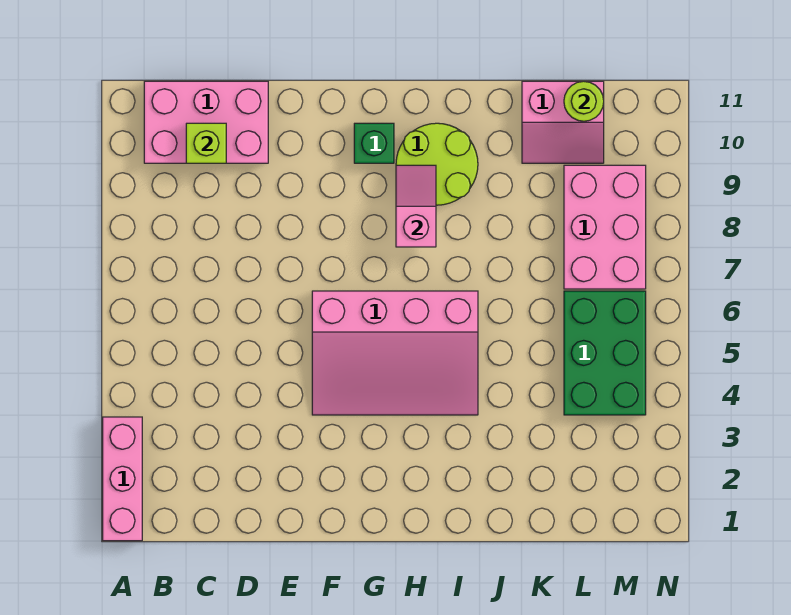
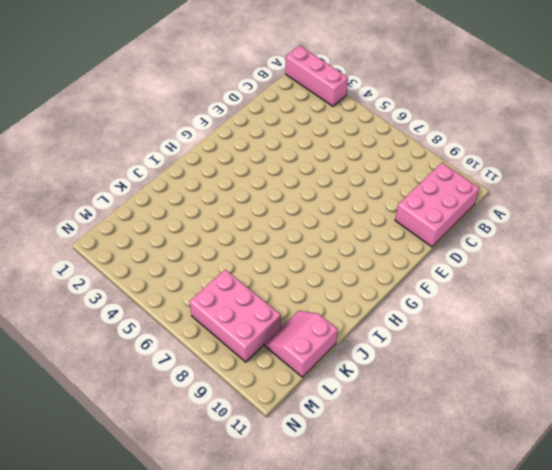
none -> pink 3x4 slope [312,291,478,415]
none -> green 1x1 brick [354,123,394,163]

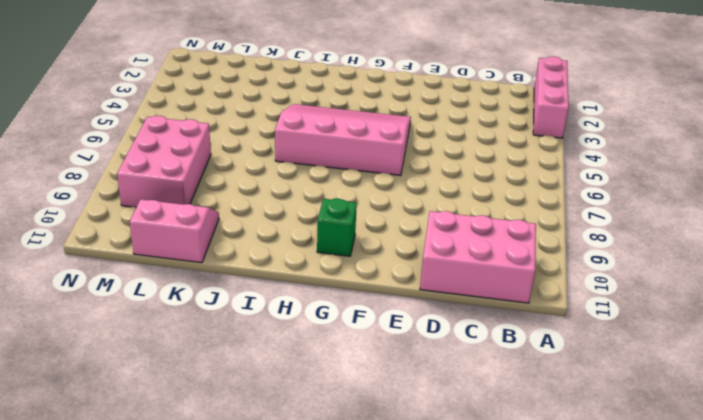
none -> lime 2x2 round brick [396,123,478,205]
none -> green 2x3 brick [564,291,646,415]

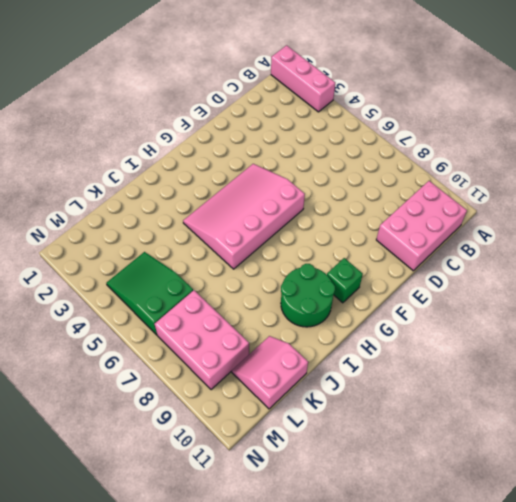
green 2x2 round brick [281,264,335,327] -> lime 2x2 round brick [396,123,478,205]
green 2x3 slope [106,252,193,335] -> green 2x3 brick [564,291,646,415]
none -> lime 1x1 brick [186,123,226,163]
none -> pink 1x2 slope [396,165,436,247]

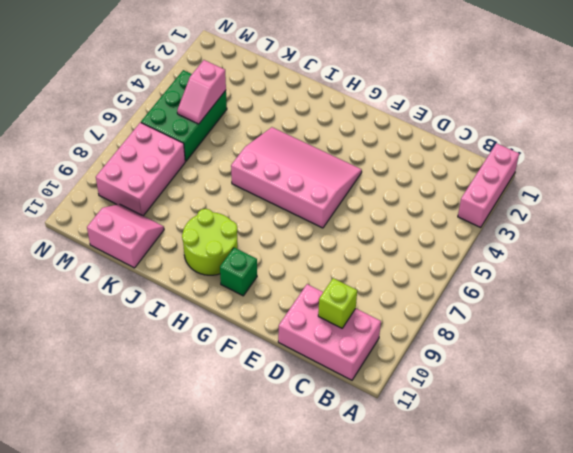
pink 1x2 slope [177,60,226,124] -> pink 1x2 slope moved to [396,165,436,247]
none -> lime 1x1 round brick [564,81,604,121]

